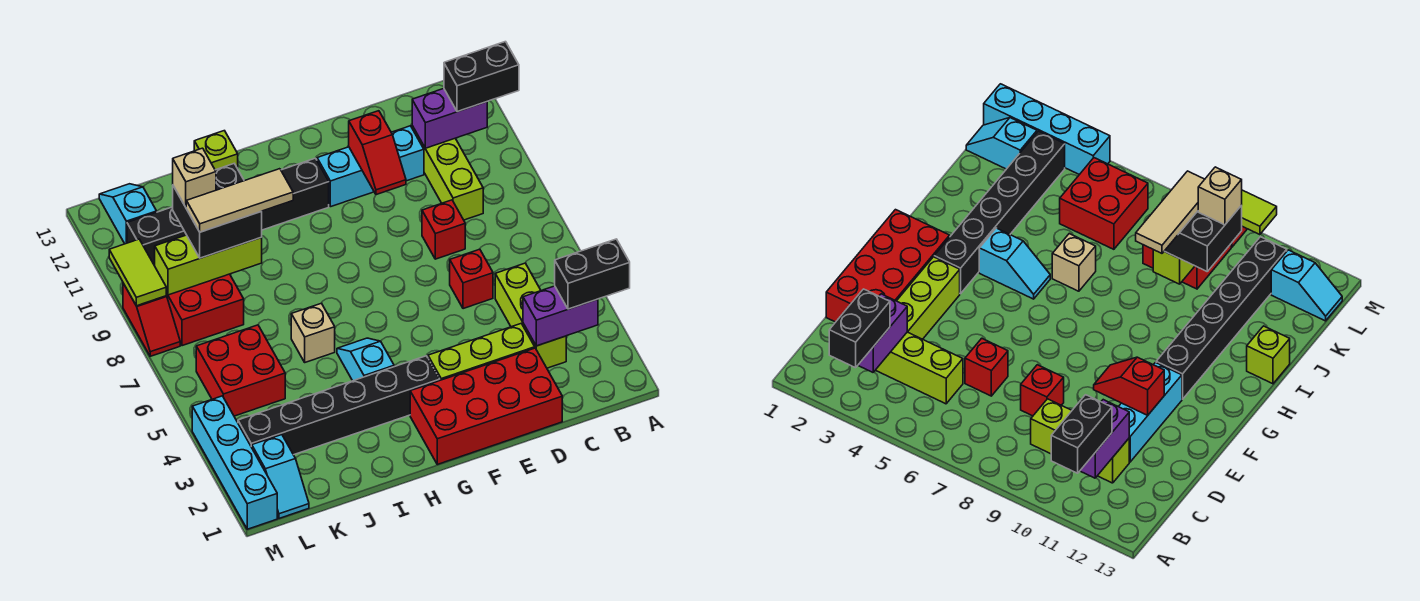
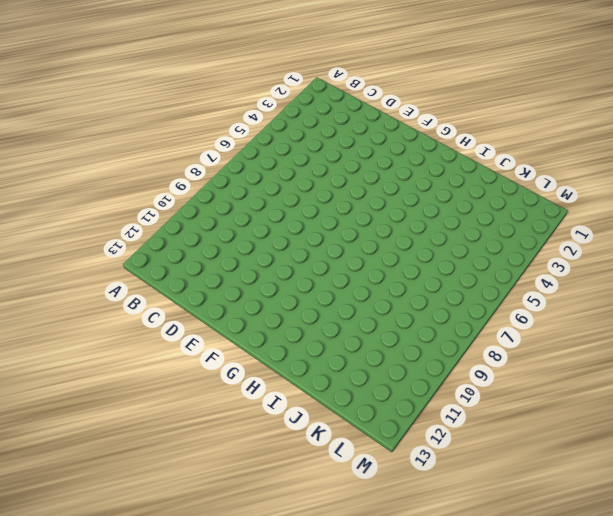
none -> lime 1x3 brick [495,263,566,368]
none -> lime 1x3 brick [412,126,483,220]
none -> red 2x4 brick [410,348,562,464]

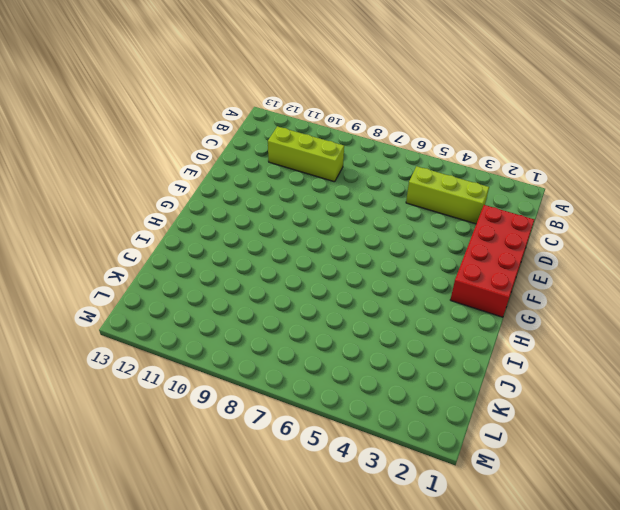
none -> lime 1x3 brick [428,324,535,380]
none -> red 1x1 brick [450,249,493,309]
none -> red 1x1 brick [422,200,465,259]

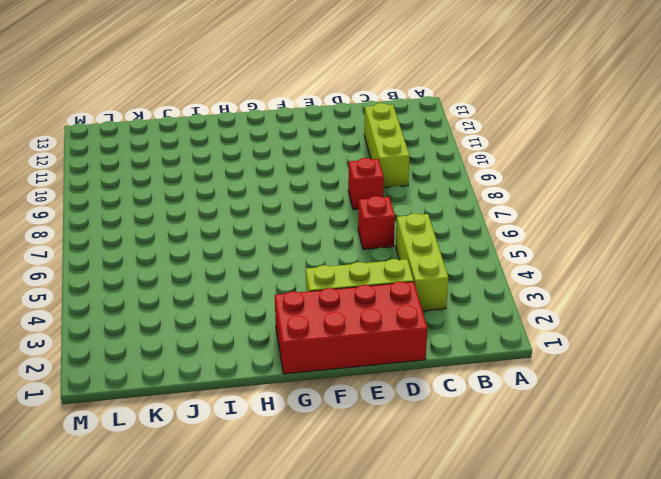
none -> cyan 1x3 brick [317,126,424,207]
none -> black 1x6 brick [238,356,440,455]
none -> black 1x6 brick [127,158,329,266]

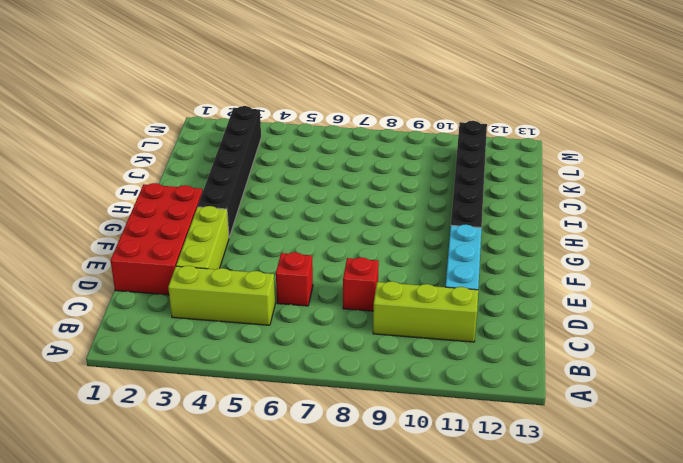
none -> cyan 1x2 slope [337,338,394,381]
none -> tan 1x1 brick [291,303,335,362]
none -> lime 1x1 brick [194,131,238,170]

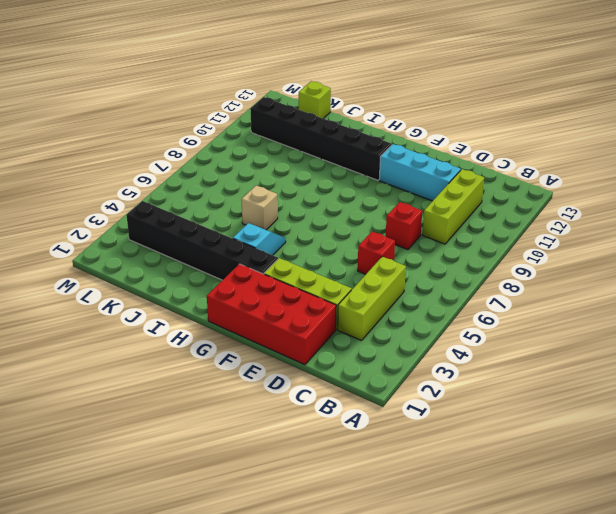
lime 1x1 brick [299,81,331,119] -> lime 1x1 brick moved to [194,131,238,170]
none -> red 2x2 brick [196,325,285,416]
none -> red 2x2 brick [166,274,244,346]
none -> cyan 1x2 slope [252,435,309,518]

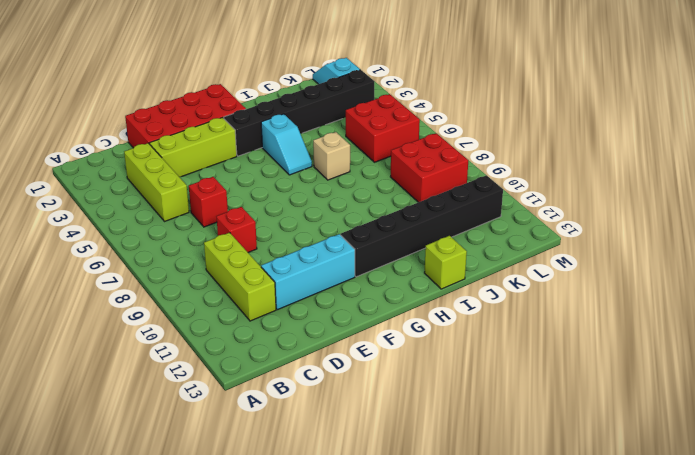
none -> cyan 1x2 slope [99,184,157,244]
none -> cyan 1x4 brick [192,396,277,529]
none -> red 1x2 slope [123,283,180,356]

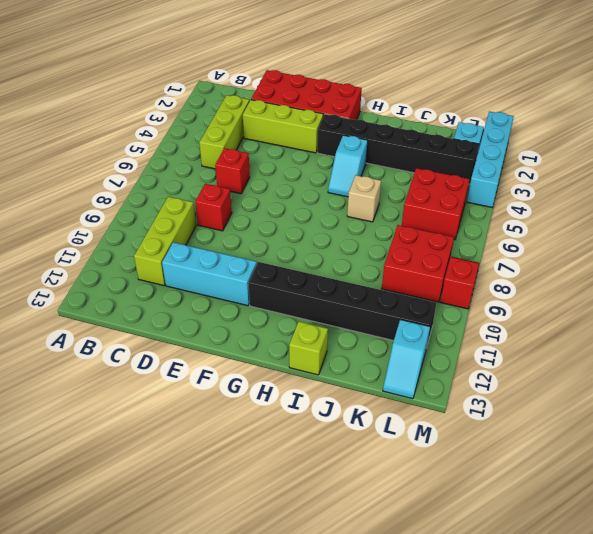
none -> purple 1x2 brick [523,286,598,346]
none -> purple 1x2 brick [412,89,487,148]
none -> red 1x2 slope [349,111,406,195]

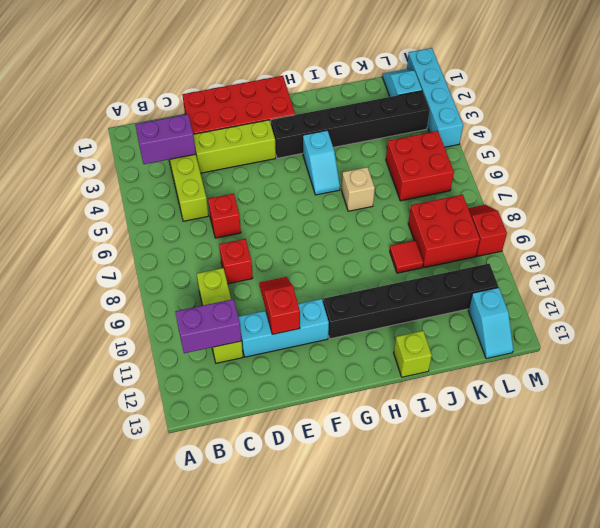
red 1x1 tile [390,241,423,273] -> none
none -> lime 1x3 brick [155,235,262,295]
none -> lime 1x2 tile [109,239,166,306]
none -> black 1x2 brick [555,239,630,309]

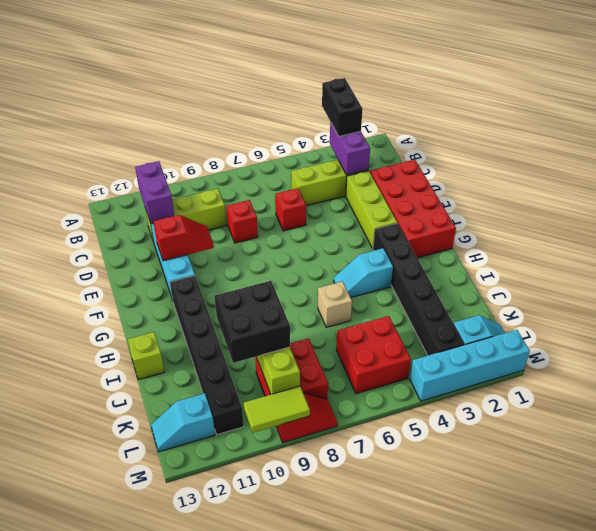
none -> black 1x2 brick [444,42,519,112]
none -> tan 1x3 tile [186,169,293,232]
none -> tan 1x1 brick [173,148,216,207]

